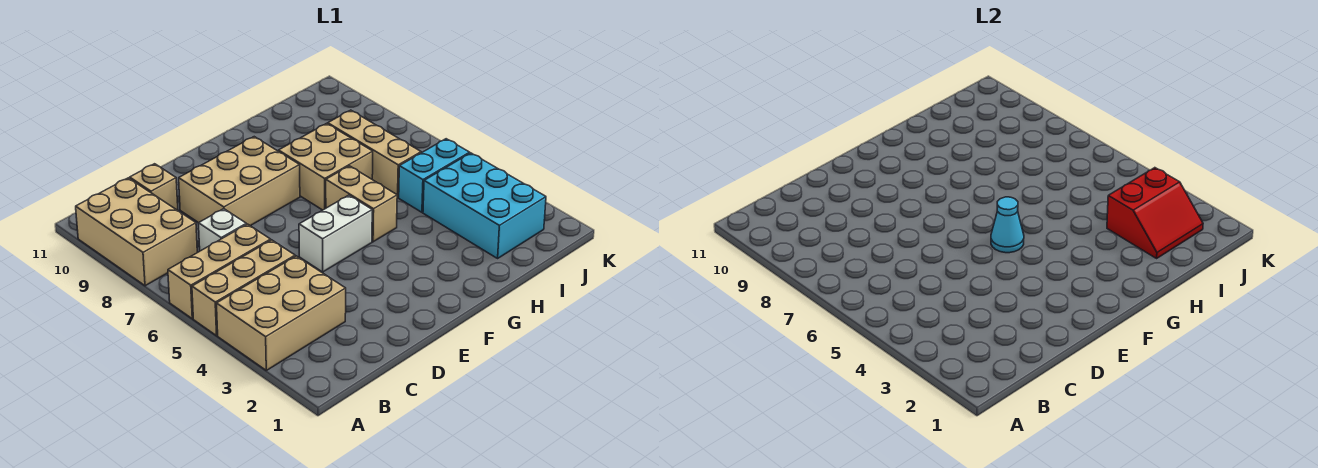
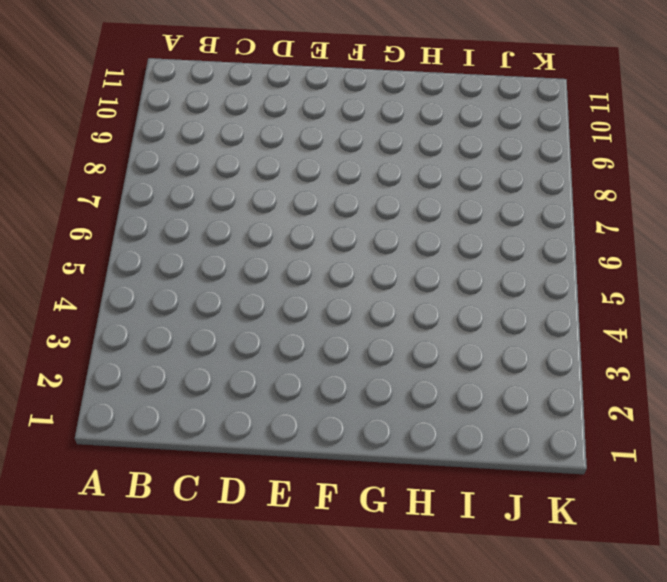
none -> tan 2x3 brick [216,256,346,370]
none -> tan 1x3 brick [192,240,295,336]
none -> tan 1x3 brick [168,224,271,319]

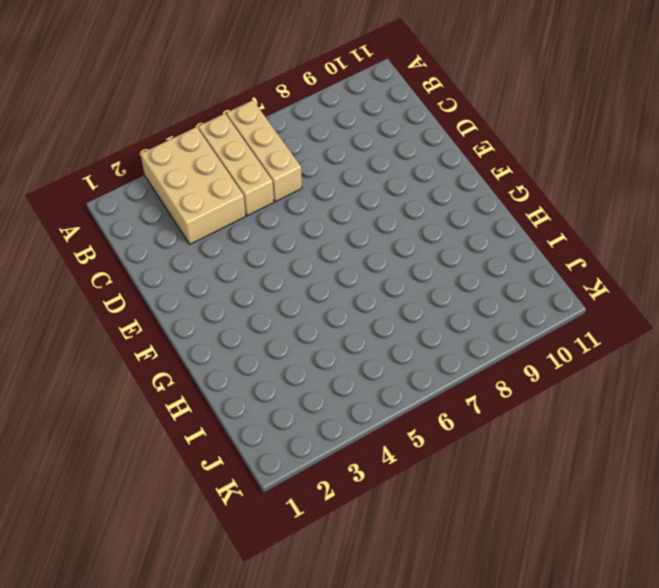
none -> tan 2x3 brick [76,178,197,286]
none -> white 1x1 brick [199,209,246,251]
none -> tan 1x1 brick [130,164,178,210]

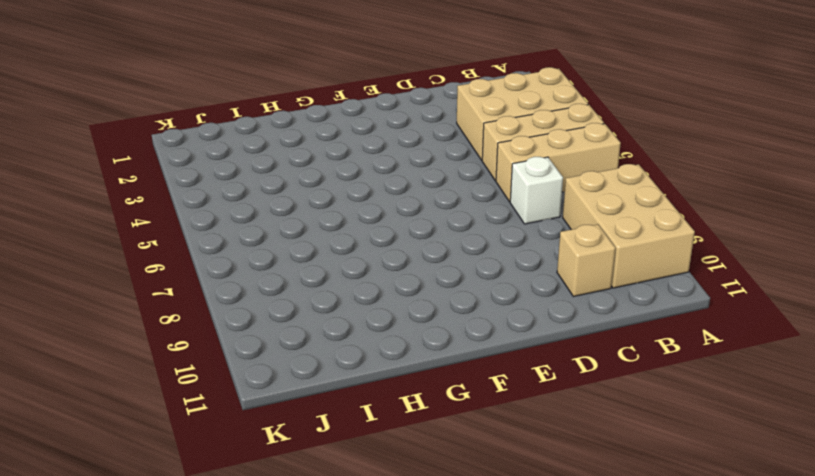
none -> tan 2x3 brick [179,137,300,226]
none -> white 1x2 brick [299,195,372,272]
none -> tan 1x2 brick [326,166,398,242]

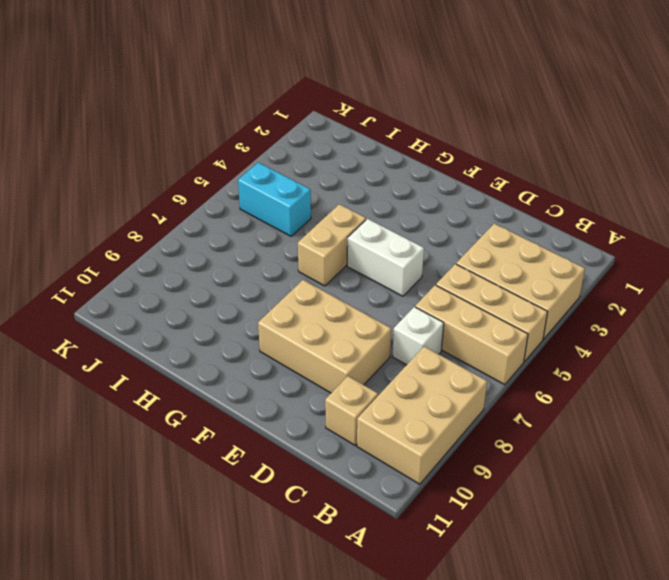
none -> tan 2x2 brick [278,124,373,210]
none -> cyan 2x3 brick [423,153,546,258]
none -> tan 1x3 brick [328,110,421,197]

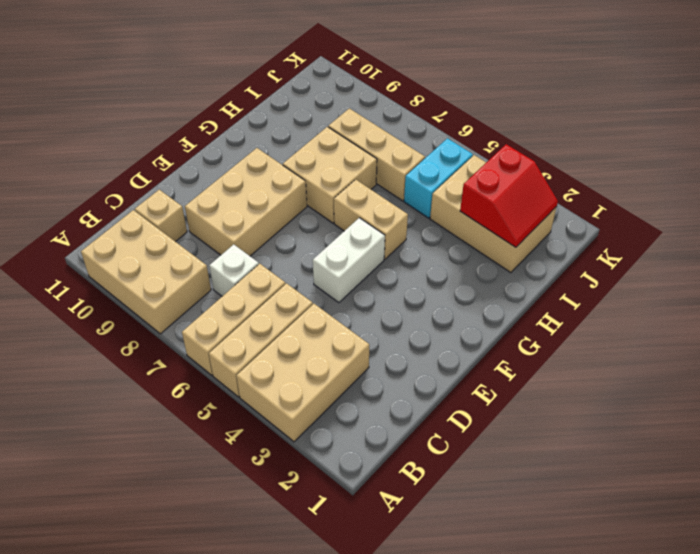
tan 2x3 brick [430,155,556,273] -> cyan 2x3 brick [423,153,546,258]
none -> cyan 1x1 cone [991,197,1024,253]

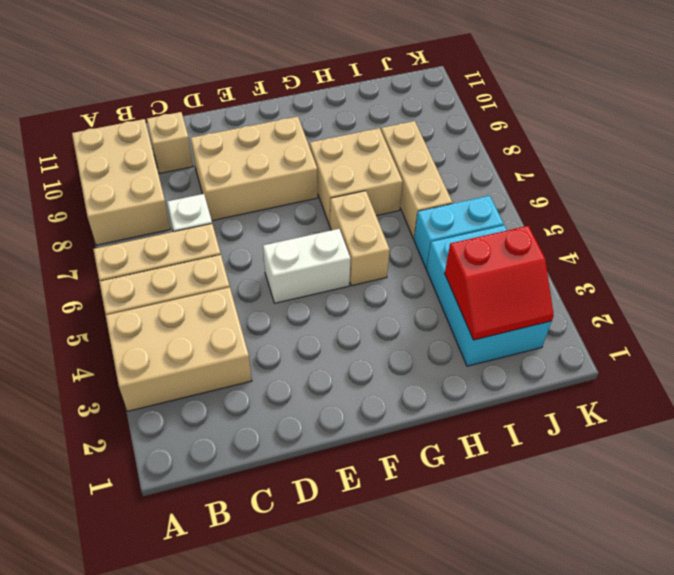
none -> cyan 1x1 cone [991,197,1024,253]

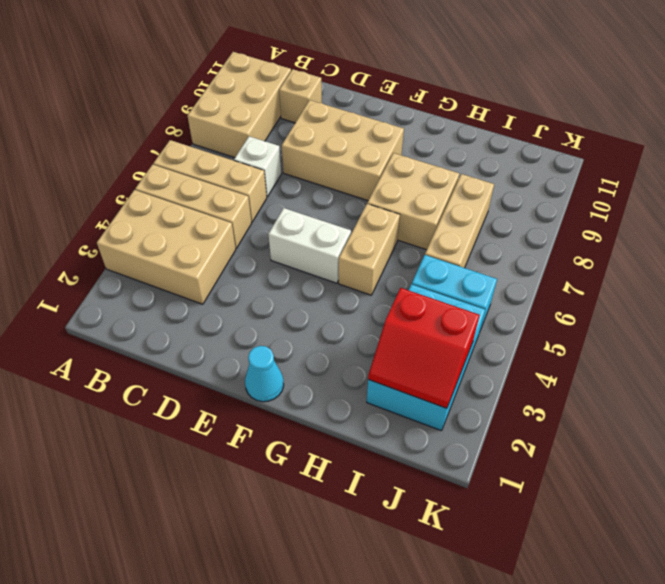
cyan 1x1 cone [245,346,284,402] -> cyan 1x1 cone moved to [991,197,1024,253]

